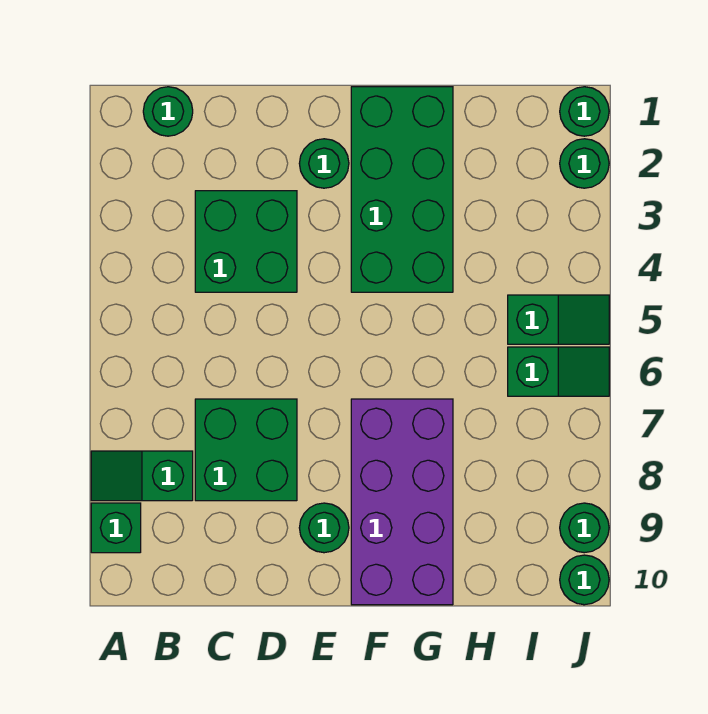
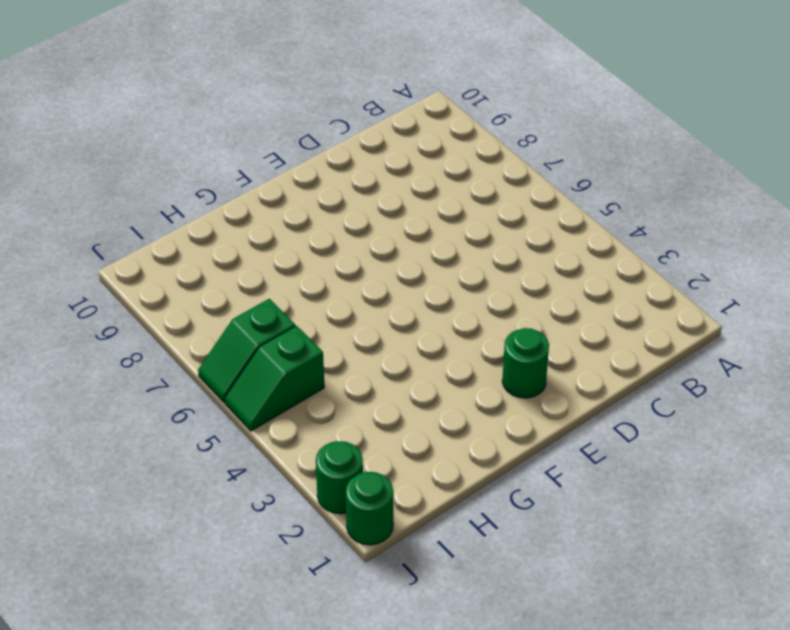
none -> green 1x2 slope [91,451,193,501]
none -> green 1x1 brick [91,503,141,553]
none -> green 1x1 round brick [143,87,193,136]

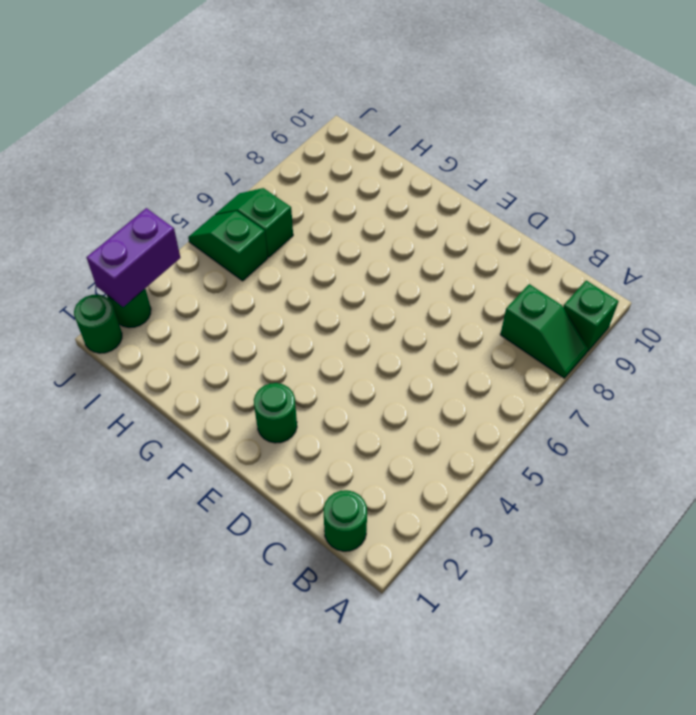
purple 1x2 brick [86,208,180,307] -> none
none -> green 2x2 brick [195,191,297,292]
none -> green 2x2 brick [195,399,297,501]
none -> green 1x1 round brick [299,503,349,553]

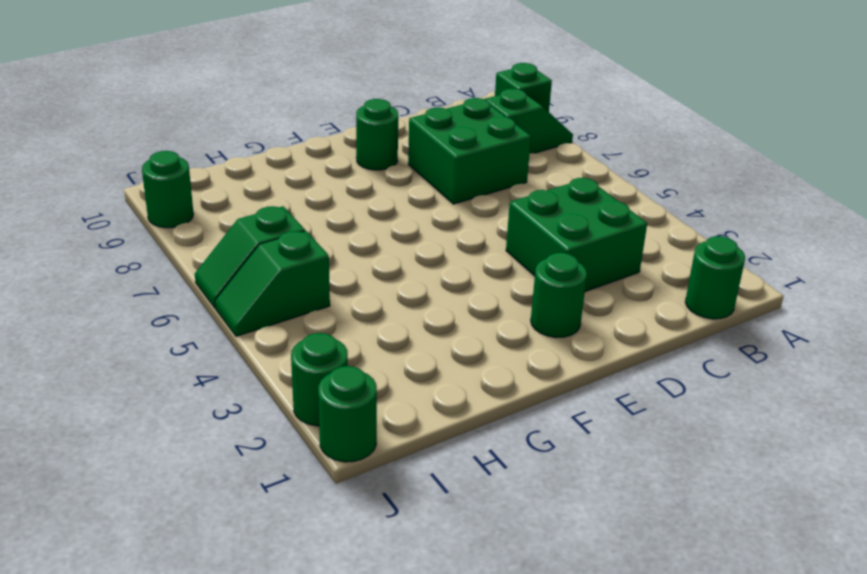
none -> green 2x4 brick [351,87,453,292]
none -> purple 2x4 brick [351,399,453,605]
none -> green 1x1 round brick [560,555,609,605]

